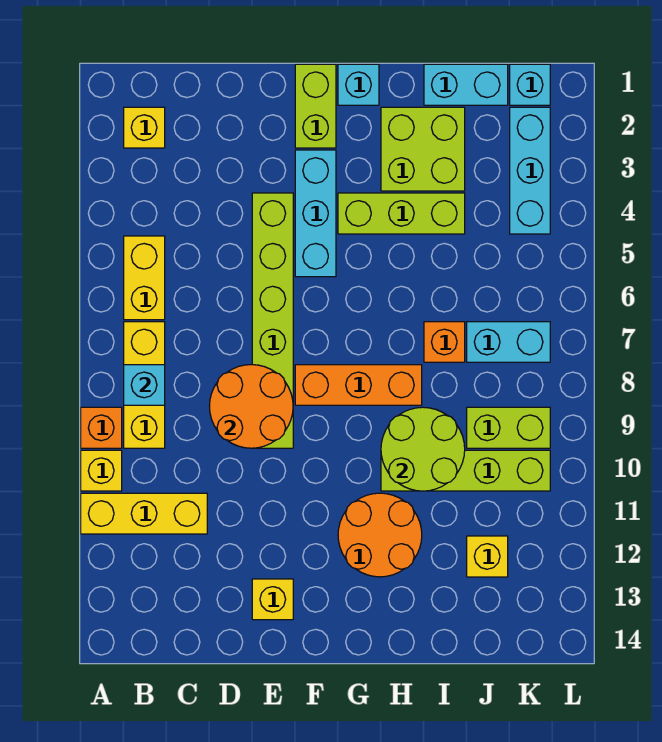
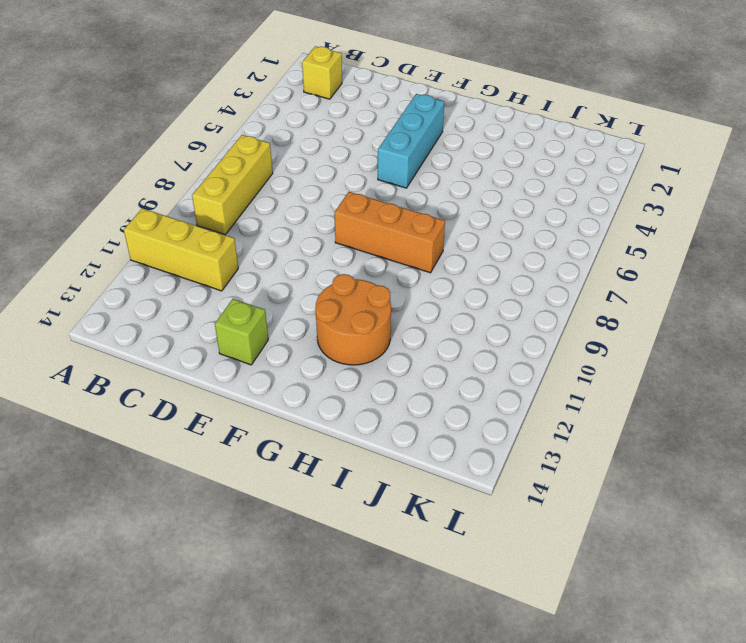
lime 1x1 brick [215,299,268,365] -> yellow 1x1 brick [252,579,293,620]
none -> orange 1x1 brick [81,407,122,448]
none -> yellow 1x1 brick [81,450,122,491]
none -> yellow 1x2 brick [124,236,165,320]

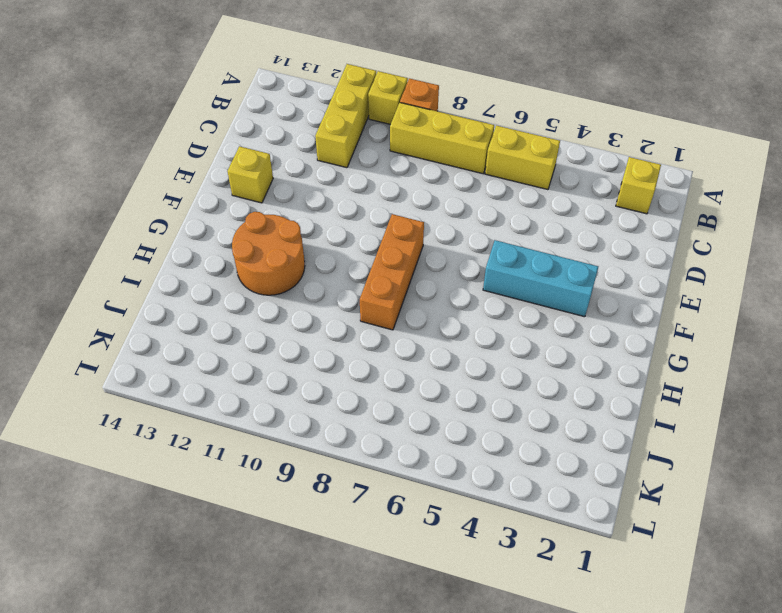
none -> lime 1x6 brick [252,193,293,448]
none -> lime 1x2 brick [295,64,336,148]
none -> cyan 1x1 brick [338,64,379,105]

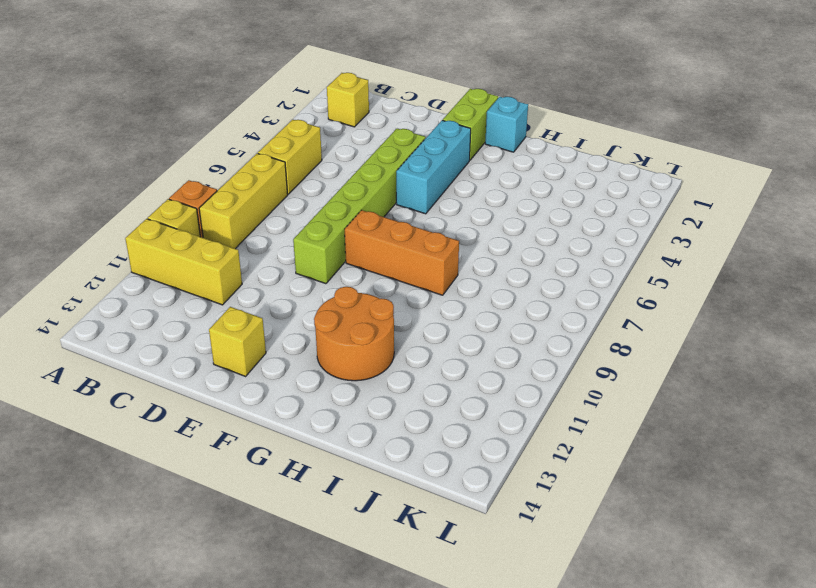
none -> lime 1x3 brick [338,193,465,234]
none -> lime 2x2 brick [381,107,465,191]
none -> lime 1x4 brick [381,450,550,491]

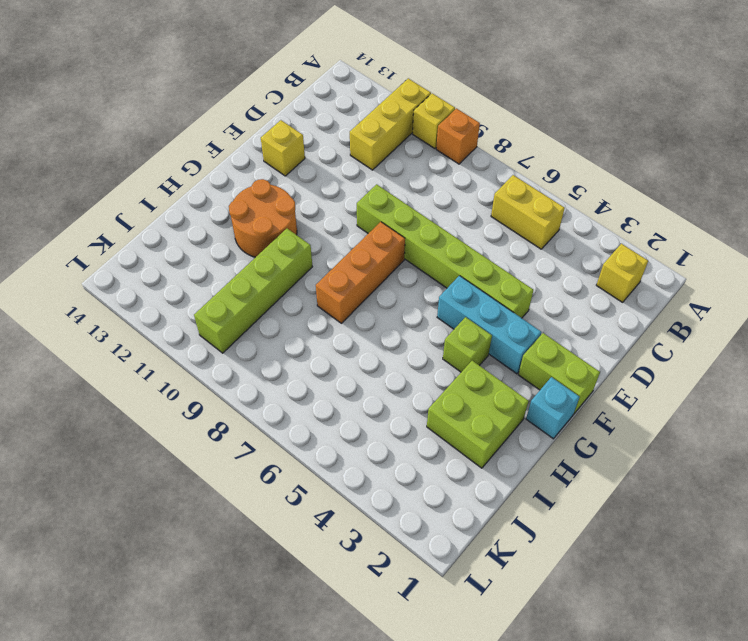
lime 1x1 brick [443,317,492,372] -> lime 1x3 brick [338,193,465,234]
none -> yellow 1x3 brick [124,322,165,448]
none -> cyan 1x2 brick [424,64,508,105]
none -> orange 1x1 brick [424,322,465,362]

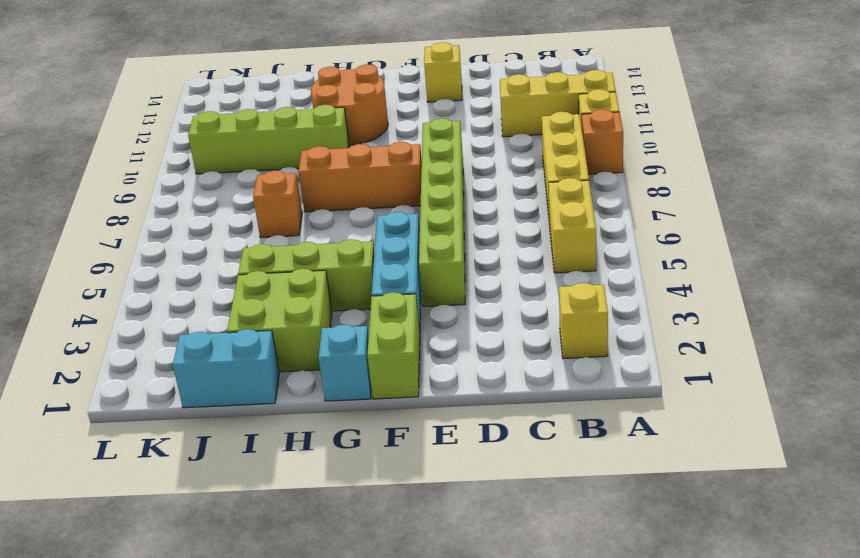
none -> cyan 1x2 brick [467,322,550,362]
none -> lime 1x2 brick [467,407,550,448]
none -> yellow 1x1 brick [467,536,508,577]

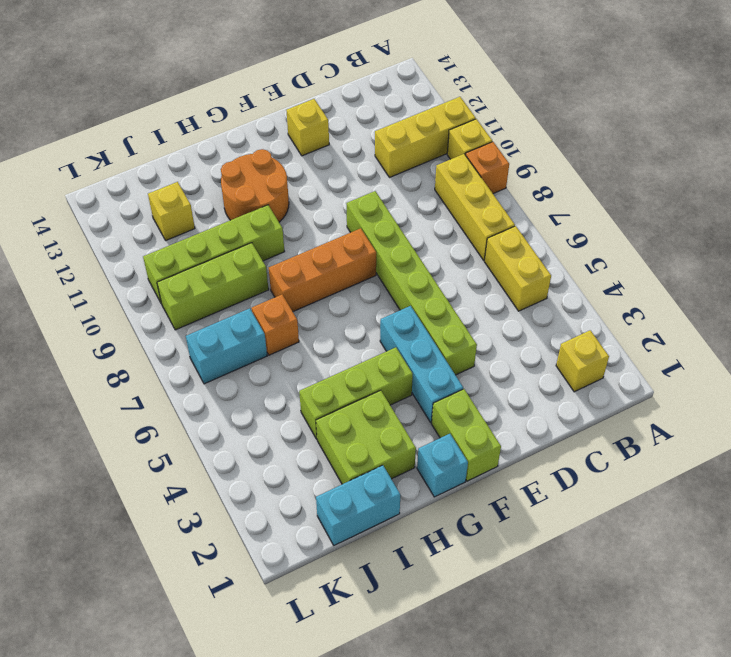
lime 1x3 brick [157,243,269,330] -> lime 1x2 brick [467,407,550,448]
none -> cyan 1x1 brick [510,64,550,105]
none -> cyan 1x3 brick [510,107,550,234]
none -> cyan 1x1 brick [124,365,165,405]

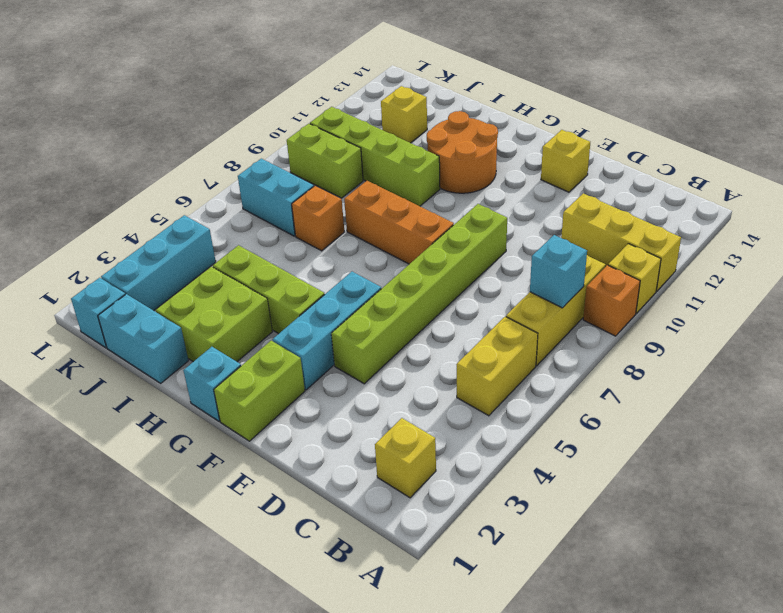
none -> orange 2x2 round brick [209,365,293,448]
none -> lime 2x2 round brick [381,407,465,491]

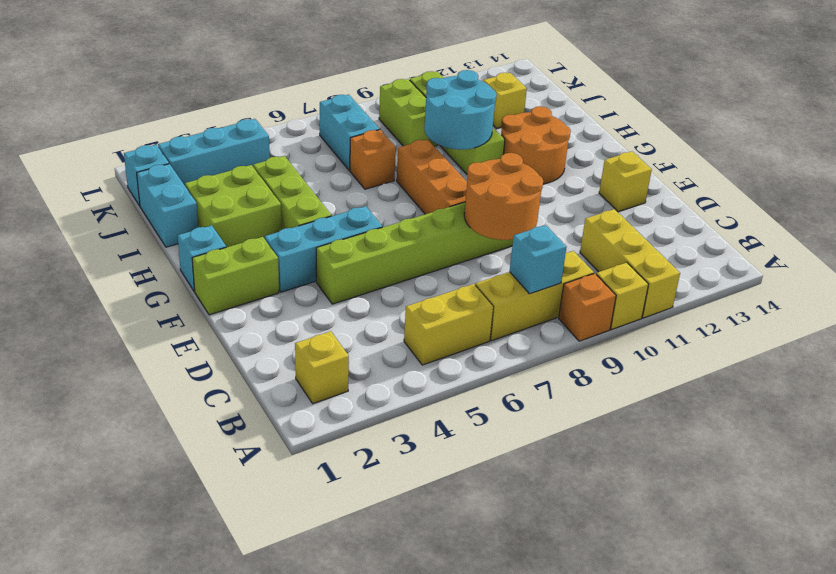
cyan 2x2 round brick [424,70,496,150] -> lime 2x2 round brick [381,407,465,491]

